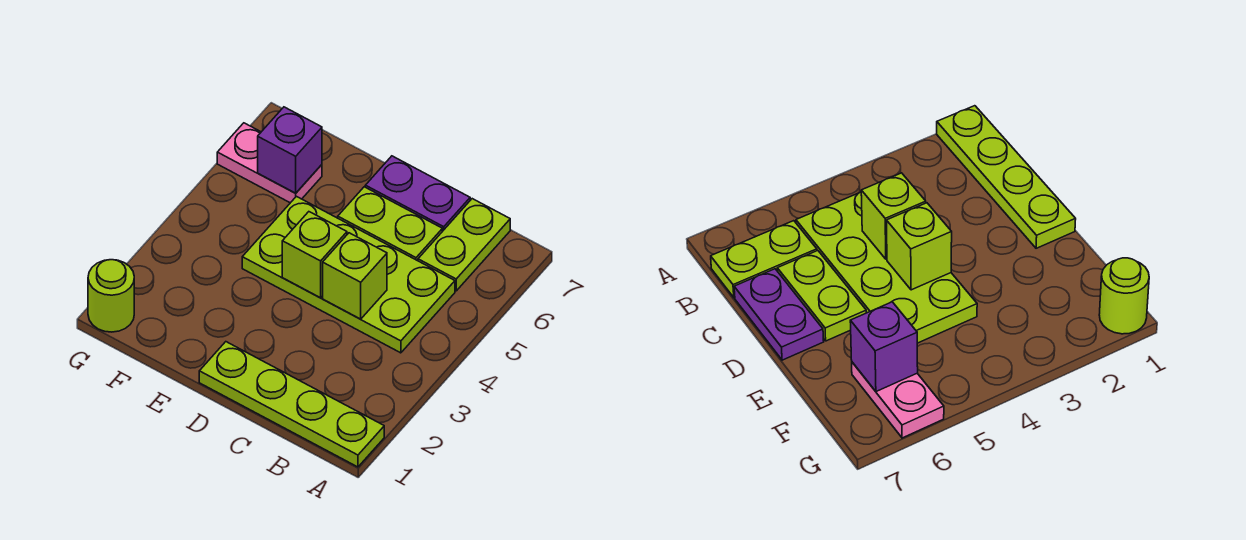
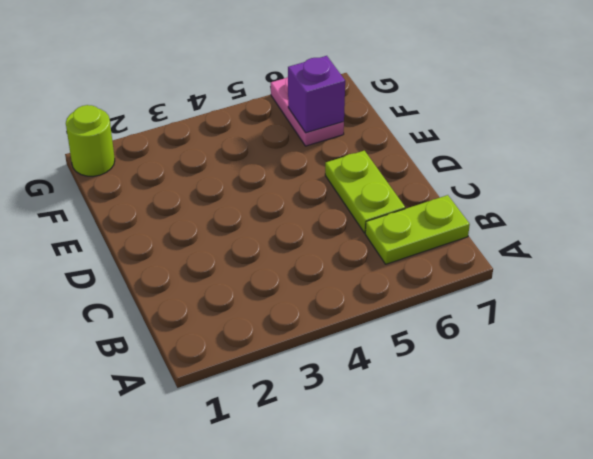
none -> lime 1x4 plate [199,342,384,467]
none -> lime 2x4 plate [242,196,455,353]

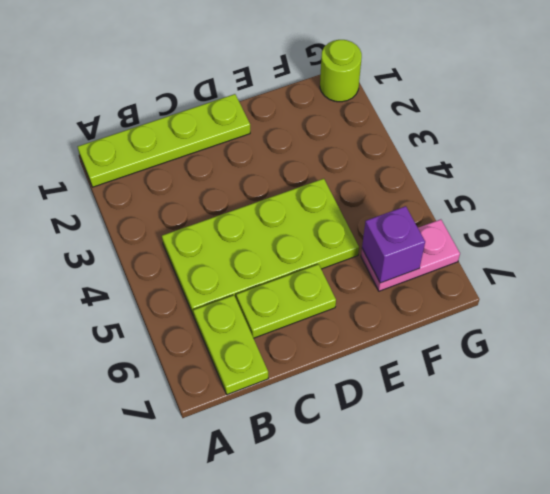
none -> purple 1x2 plate [365,156,470,231]
none -> lime 1x1 brick [323,233,387,319]

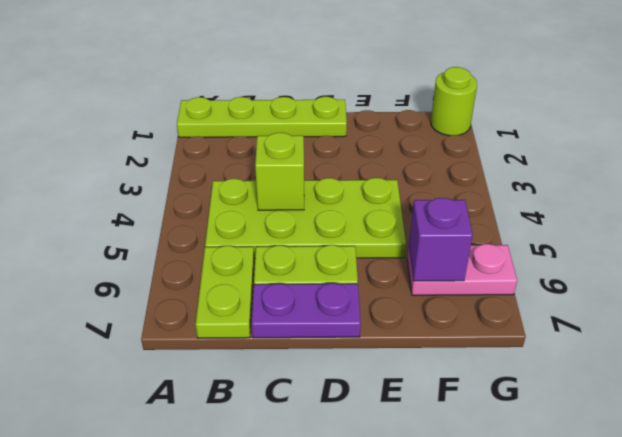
none -> lime 1x1 brick [282,212,347,298]

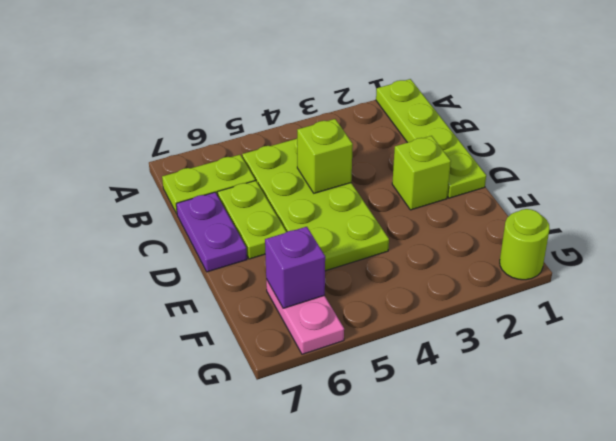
lime 1x1 brick [392,136,451,210] -> lime 1x1 brick moved to [282,212,347,298]

